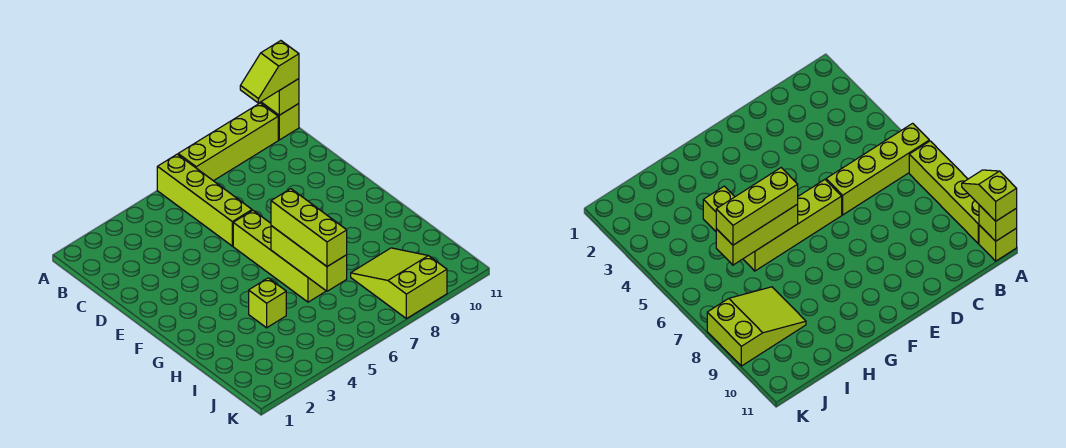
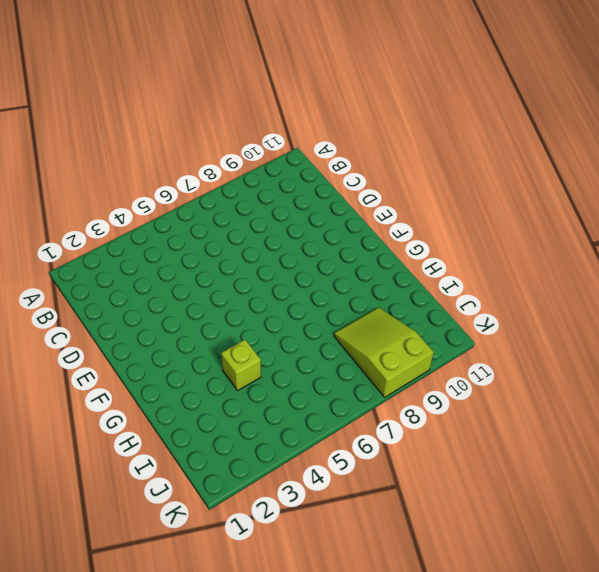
none -> lime 1x4 brick [157,154,252,246]
none -> lime 1x4 brick [178,103,278,181]

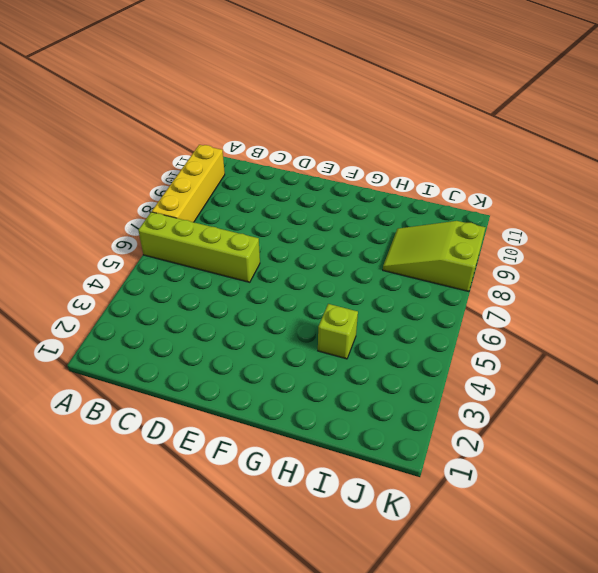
yellow 1x4 brick [152,145,225,222] -> lime 1x4 brick [178,103,278,181]
none -> lime 1x1 brick [261,103,299,140]
none -> lime 1x4 brick [233,210,326,302]

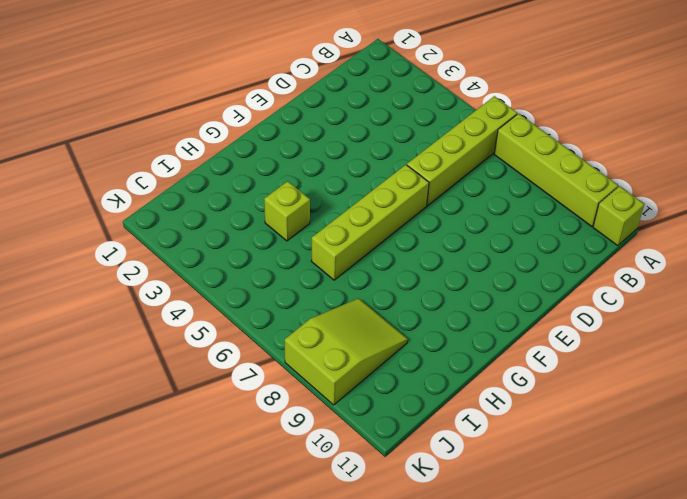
none -> lime 1x1 brick [261,79,299,115]
none -> lime 1x3 brick [271,226,347,291]

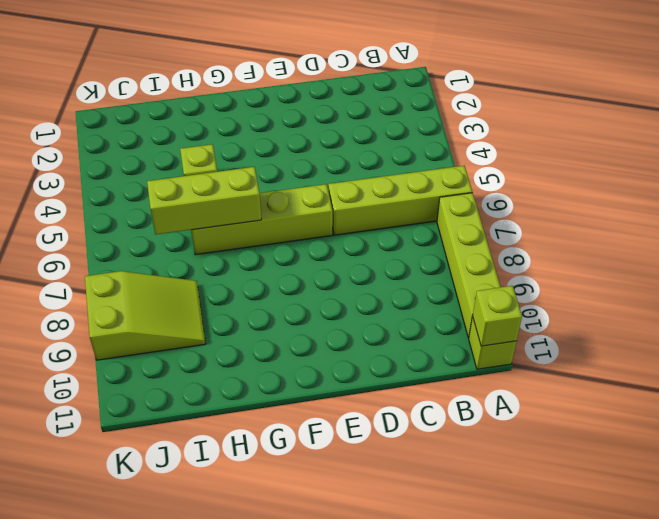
none -> lime 1x2 slope [240,41,299,103]
none -> lime 1x3 brick [271,189,347,267]

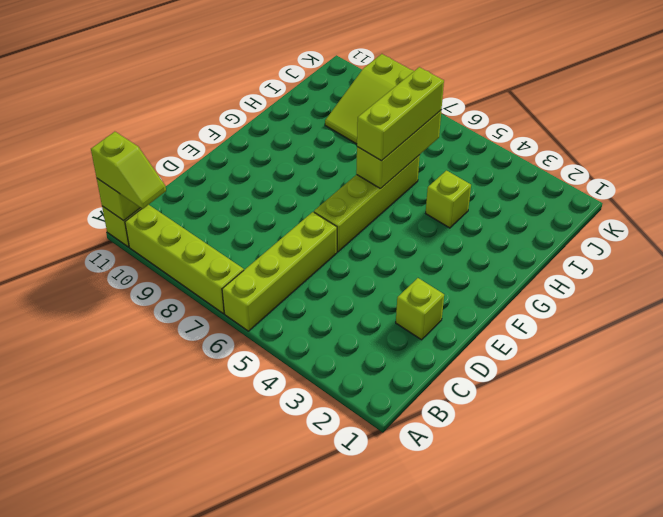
lime 1x1 brick [396,278,444,340] -> none

